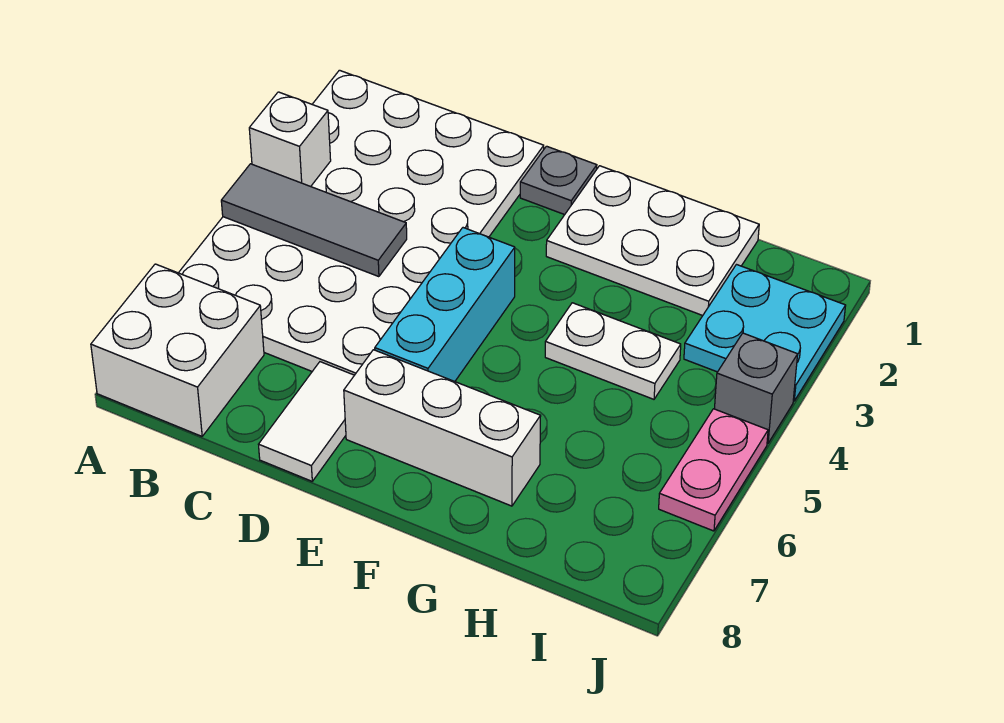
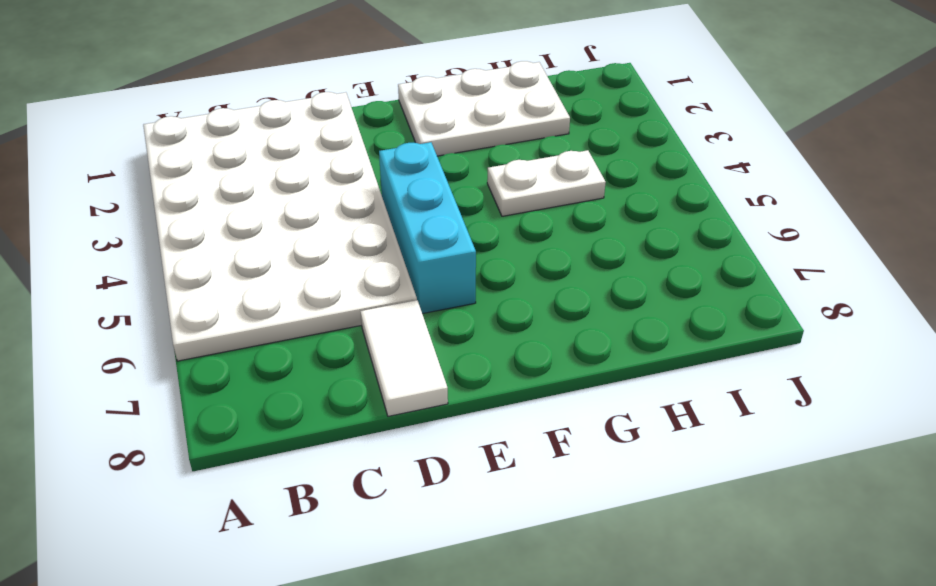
none -> white 2x2 brick [91,264,264,436]
none -> grey 1x1 plate [520,146,597,215]
none -> white 1x3 brick [344,350,541,506]

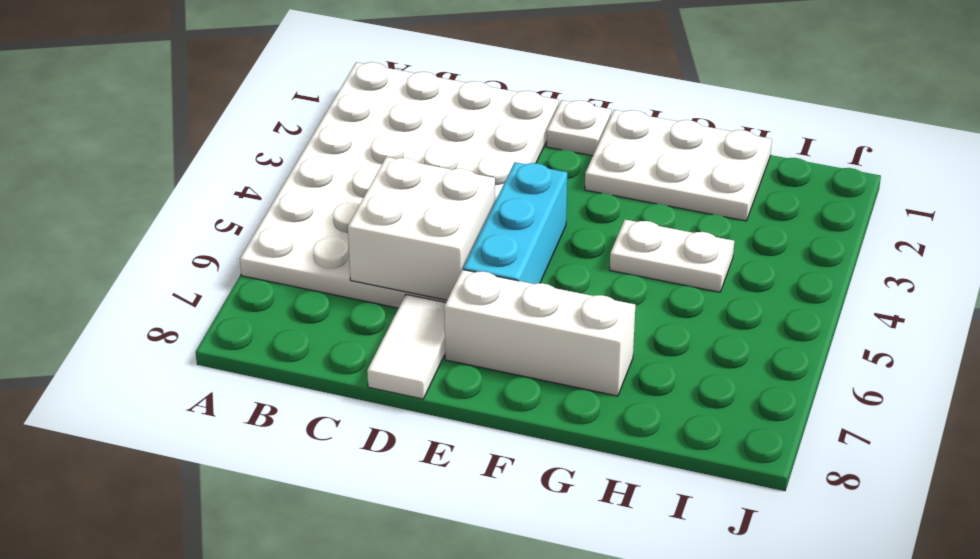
white 2x2 brick [348,157,495,300] -> white 2x2 brick moved to [91,264,264,436]
white 1x1 plate [547,100,611,156] -> grey 1x1 plate [520,146,597,215]
none -> cyan 2x2 plate [684,265,846,401]
none -> grey 1x1 brick [715,333,798,444]
none -> pink 1x2 plate [659,409,768,531]

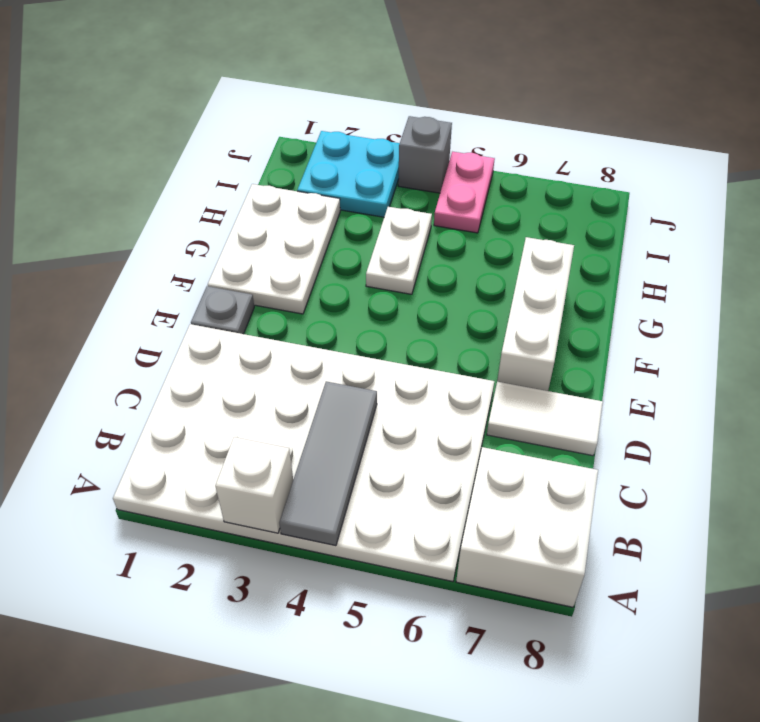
pink 1x2 plate [434,152,495,233] -> pink 1x2 plate turned to [659,409,768,531]
none -> cyan 1x3 brick [375,228,515,381]

